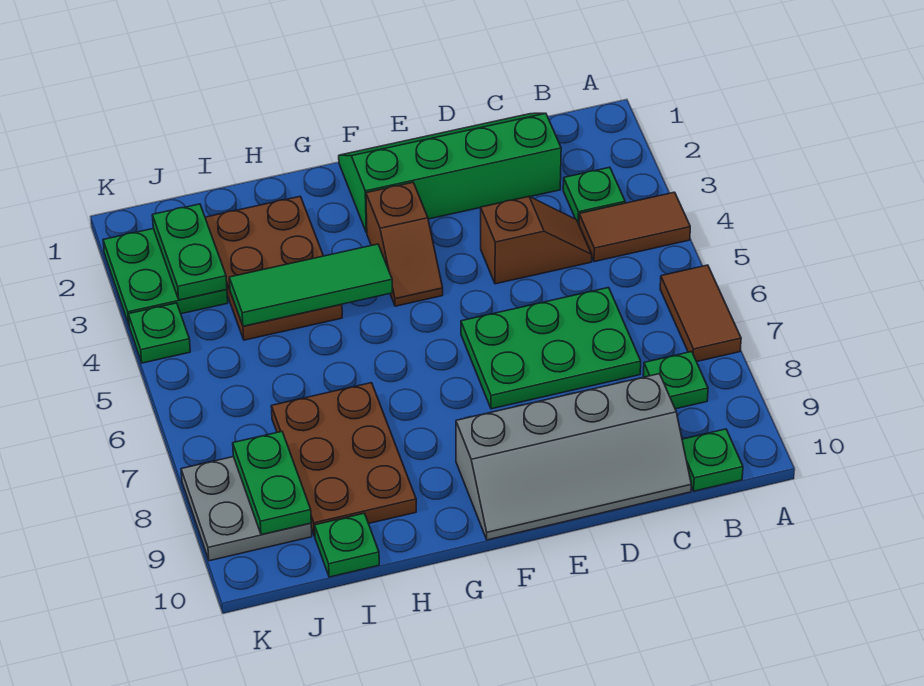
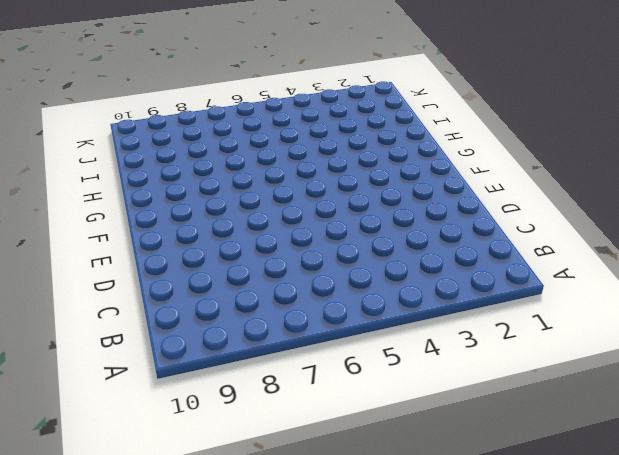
none -> brown 1x2 tile [579,192,690,262]
none -> brown 1x2 tile [660,265,741,362]
none -> green 1x1 plate [563,167,625,224]

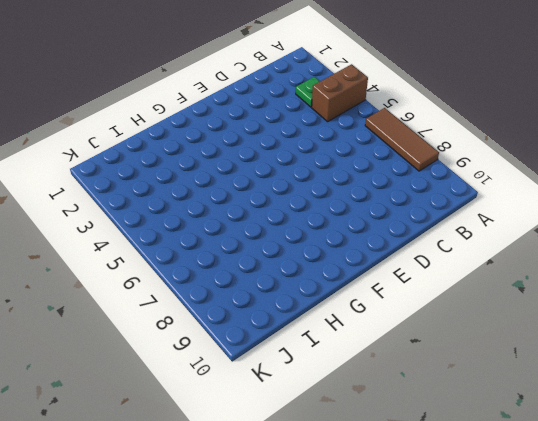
brown 1x2 brick [312,64,368,122] -> brown 1x2 tile [579,192,690,262]
brown 1x3 tile [365,108,439,171] -> brown 1x2 tile [660,265,741,362]
none -> green 1x1 plate [643,352,708,409]
none -> green 1x1 plate [682,429,743,491]
none -> green 2x4 slope [339,113,561,233]

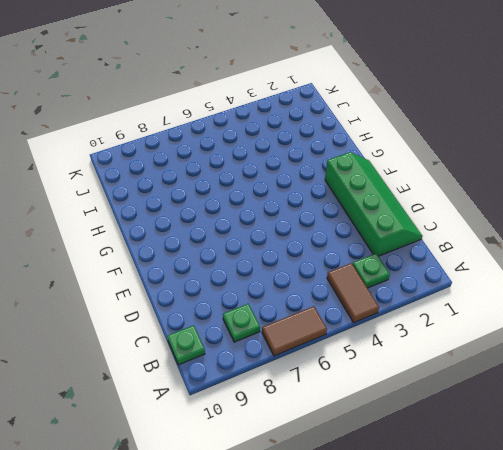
none -> brown 1x2 slope [481,197,592,284]
none -> green 2x3 plate [461,288,641,409]
none -> grey 2x4 slope [456,374,691,540]

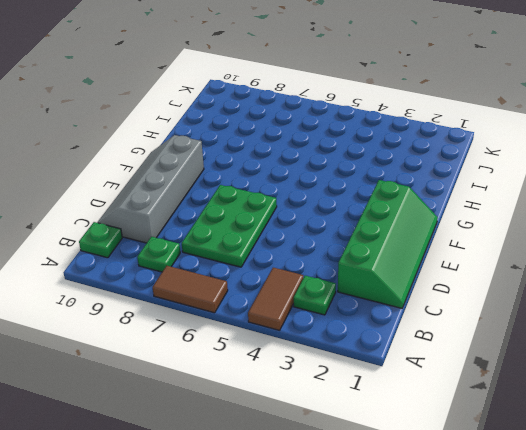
none -> brown 1x2 slope [481,197,592,284]
none -> brown 1x2 slope [366,182,443,306]
none -> brown 2x3 plate [205,196,342,340]

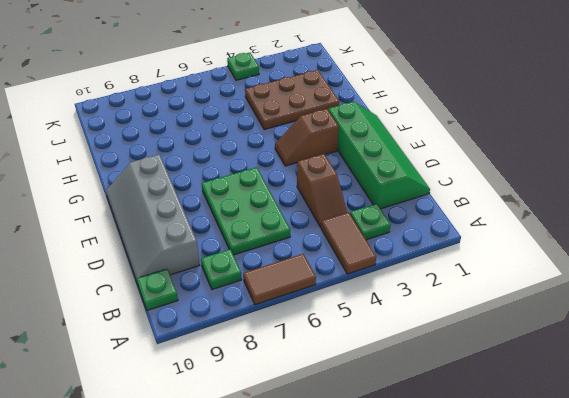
none -> brown 2x3 plate [271,383,416,536]
none -> green 1x1 plate [315,513,379,577]
none -> green 2x2 plate [103,229,228,324]

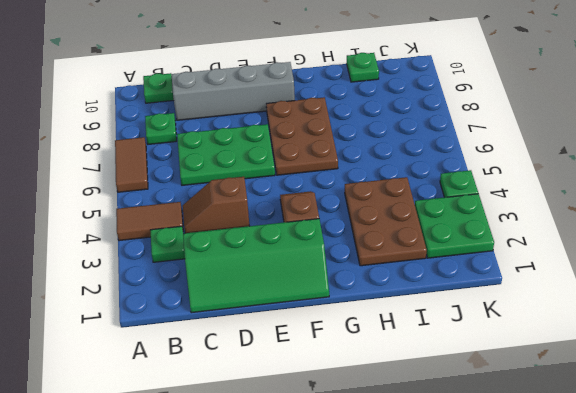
brown 2x3 plate [266,97,338,175] -> brown 2x3 plate moved to [271,383,416,536]
none -> grey 2x2 plate [181,457,312,561]
none -> green 1x3 tile [229,244,392,326]
none -> green 1x2 plate [152,204,227,300]

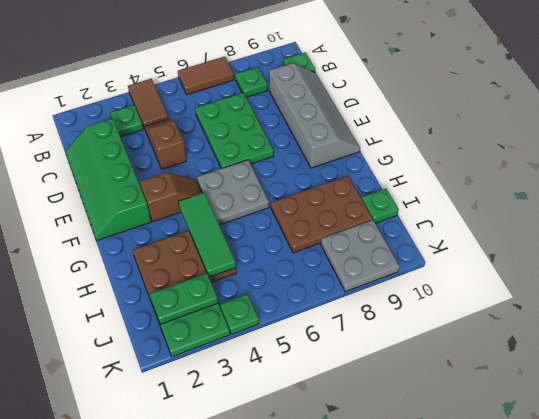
grey 2x2 plate [197,160,269,225] -> none
none -> green 1x2 plate [233,431,311,535]

